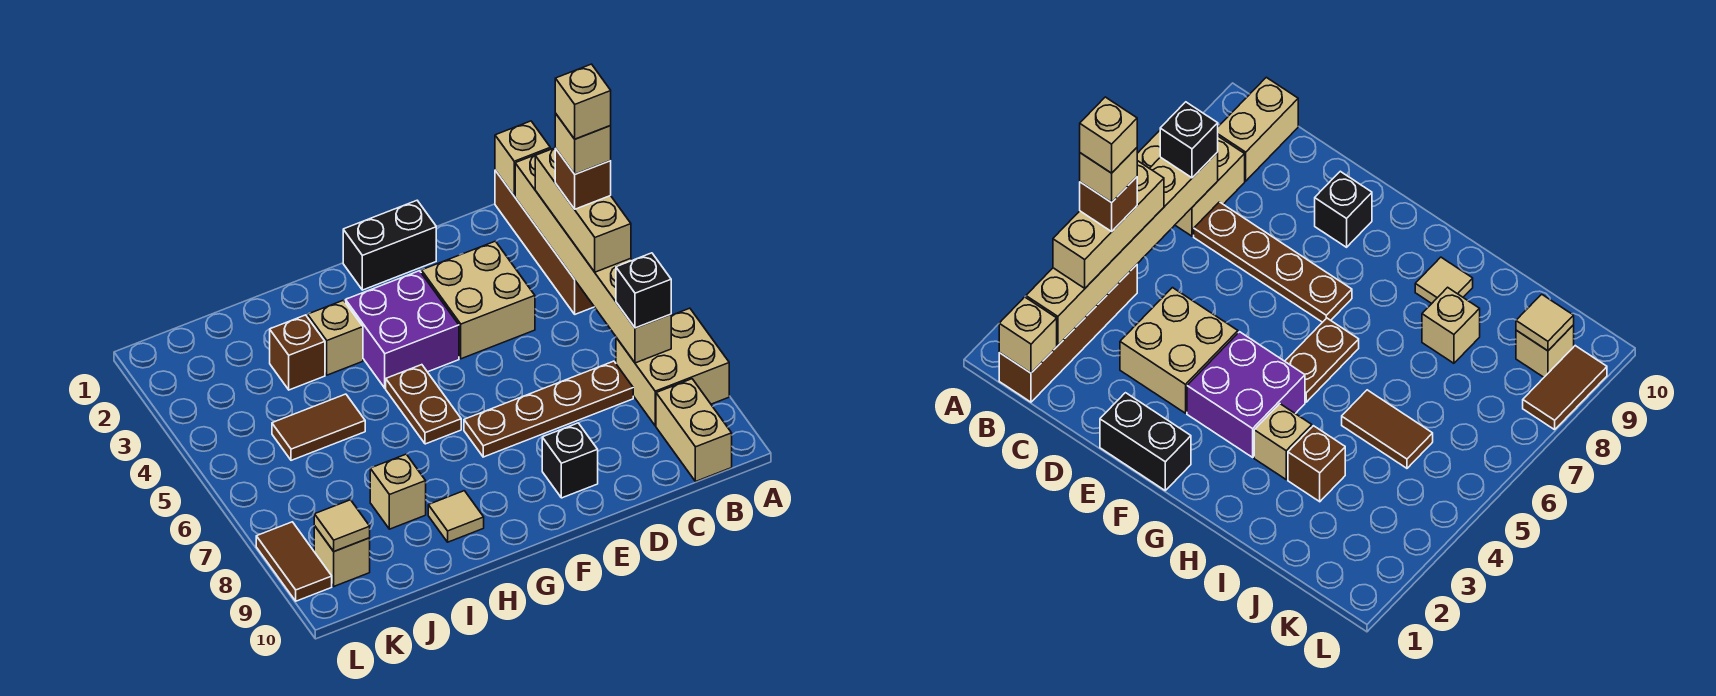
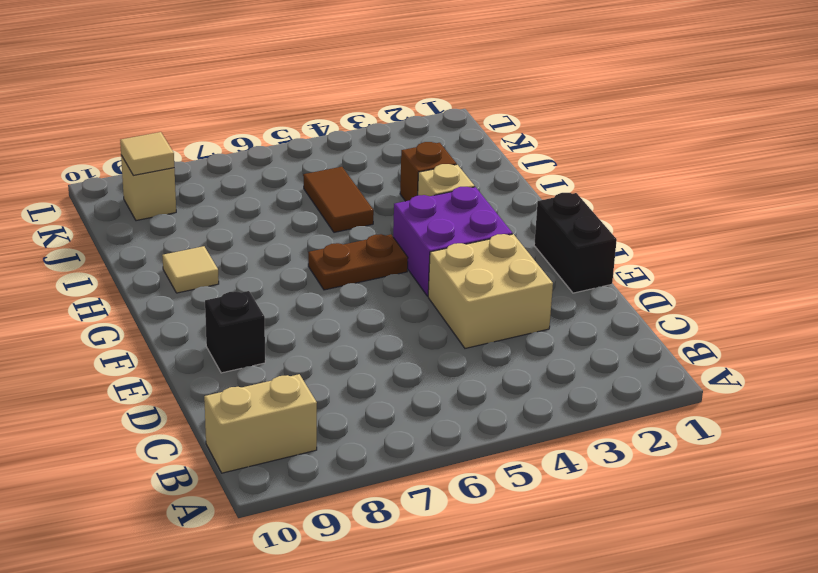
none -> tan 2x2 brick [616,308,729,426]
none -> brown 1x4 brick [495,170,594,314]
none -> brown 1x4 plate [464,361,633,457]

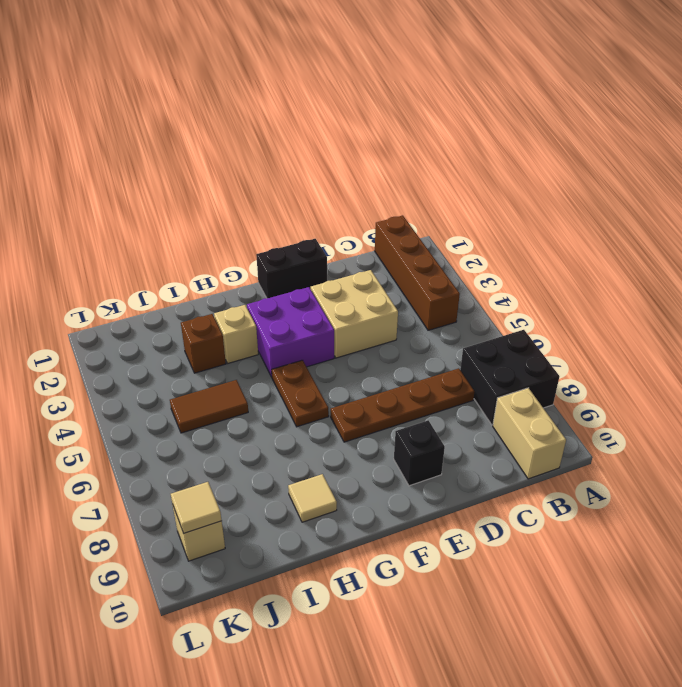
black 2x2 brick [460,330,560,425] -> tan 2x2 brick [616,308,729,426]
none -> tan 1x1 brick [370,454,426,529]
none -> brown 1x2 tile [256,522,332,601]
none -> tan 1x1 brick [495,121,550,196]

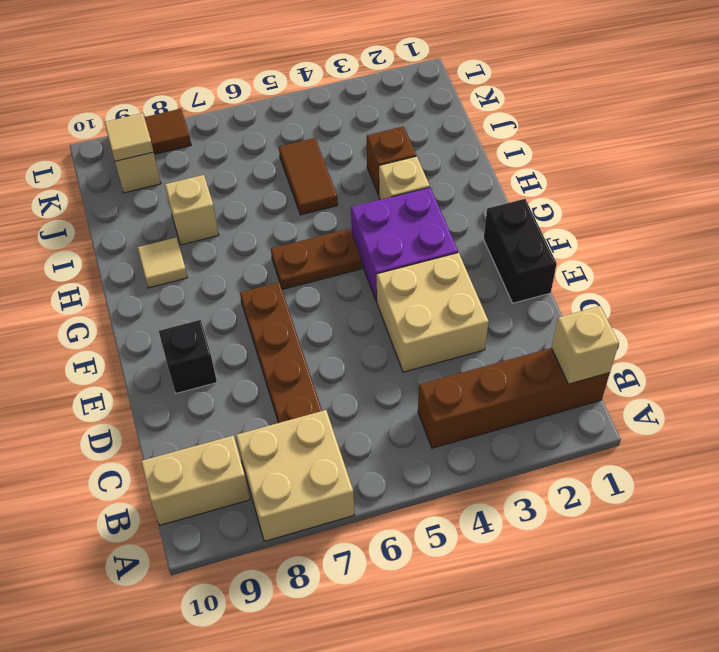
none -> tan 1x6 brick [515,149,671,363]
none -> tan 1x3 brick [535,148,631,272]
none -> black 1x1 brick [616,253,671,328]

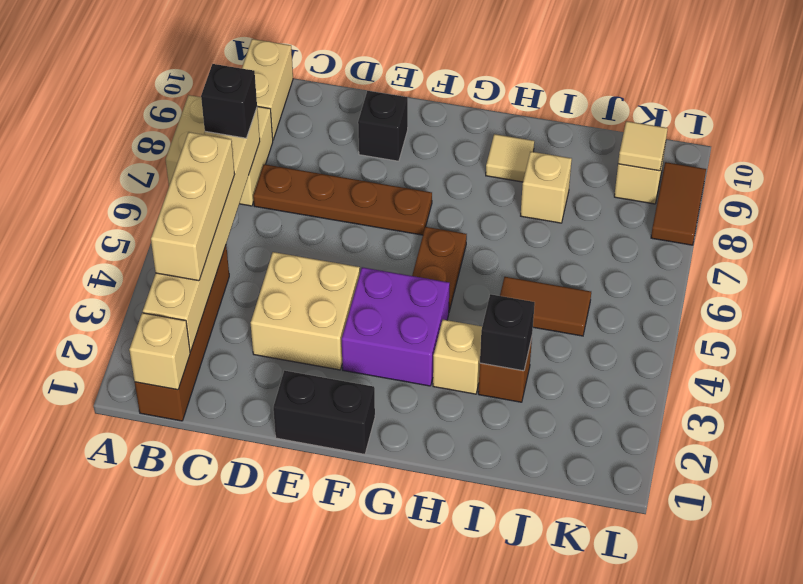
black 1x1 brick [480,294,535,371] -> none
none -> brown 1x1 brick [555,148,611,209]
none -> tan 1x1 brick [555,114,611,174]
none -> tan 1x1 brick [555,64,611,139]

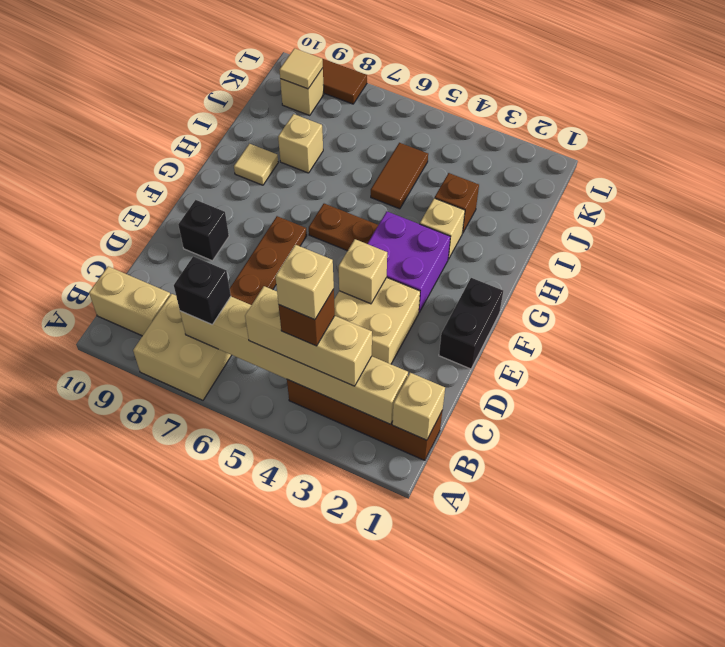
tan 1x1 brick [339,239,387,304] -> tan 1x1 brick moved to [555,64,611,139]

